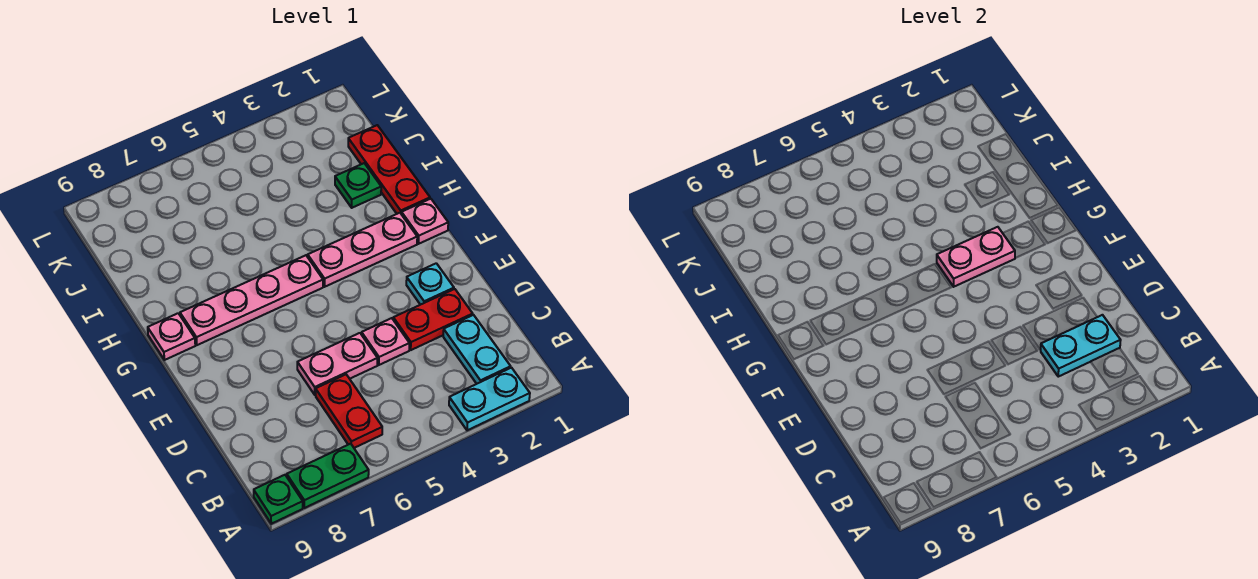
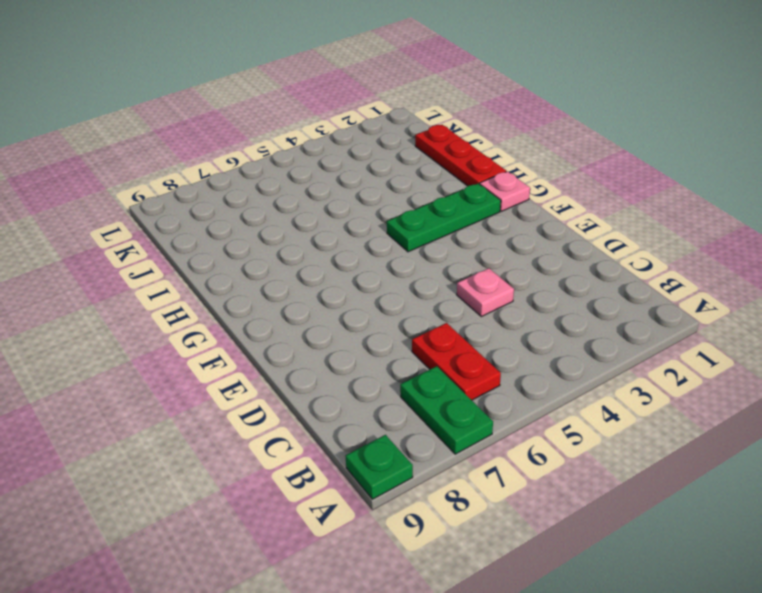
green 1x2 plate [400,366,493,454] -> green 1x2 plate turned to [287,444,369,508]
green 1x3 plate [387,183,501,252] -> pink 1x3 plate [308,213,417,287]
none -> cyan 1x2 plate [449,368,530,430]
none -> cyan 1x2 plate [443,315,511,384]
none -> red 1x2 plate [393,289,473,350]

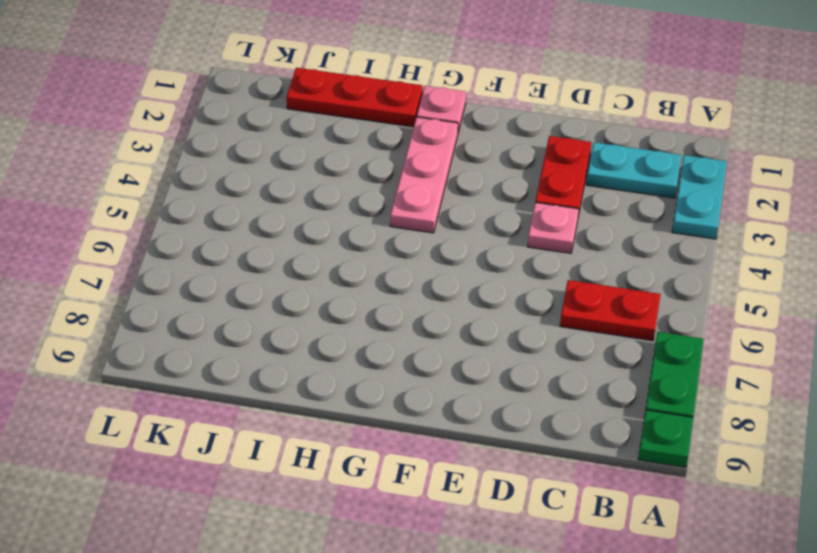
none -> pink 1x2 plate [297,333,378,395]
none -> cyan 1x1 plate [406,263,454,305]
none -> pink 1x4 plate [180,255,323,345]

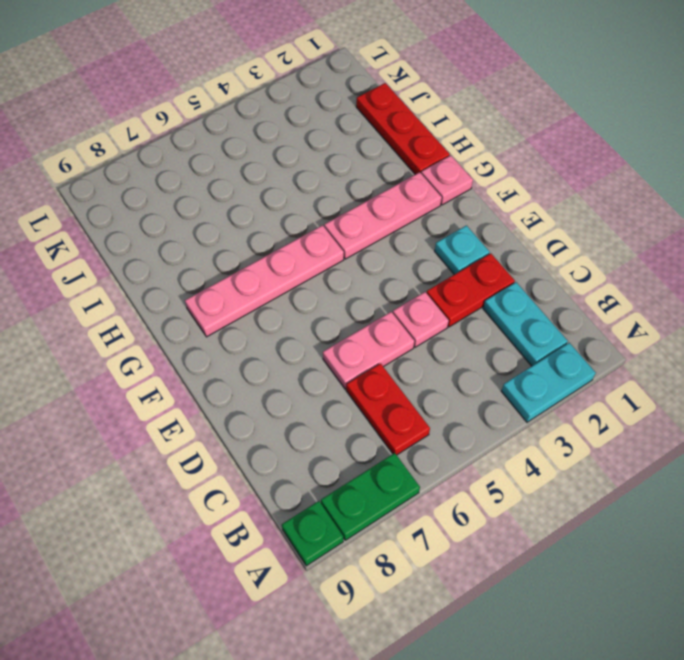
none -> pink 1x1 plate [148,313,195,360]
none -> green 1x1 plate [335,163,381,208]
none -> cyan 1x2 plate [1041,315,1121,377]

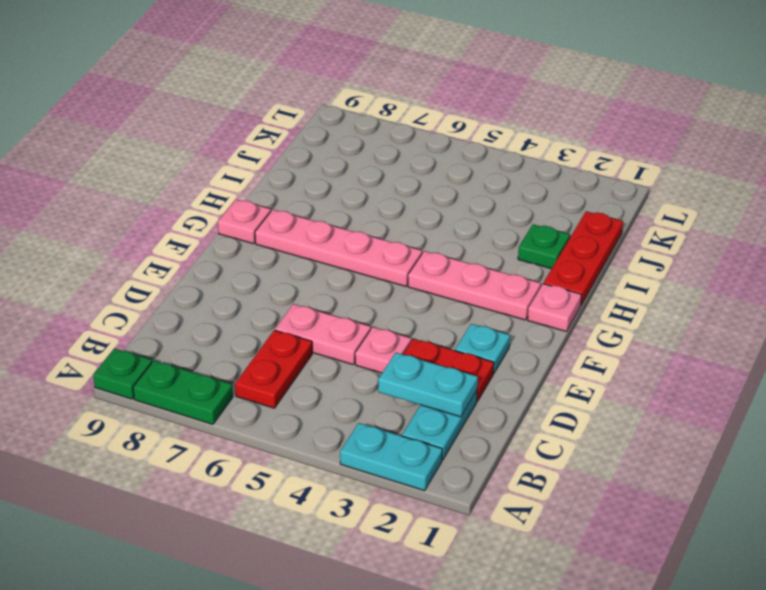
none -> pink 1x2 plate [937,227,1015,287]

